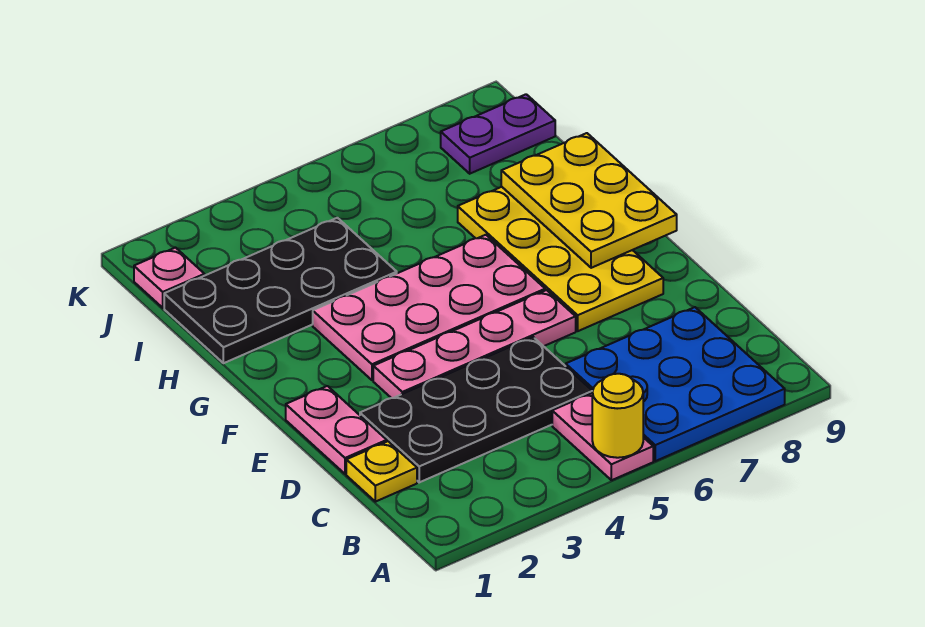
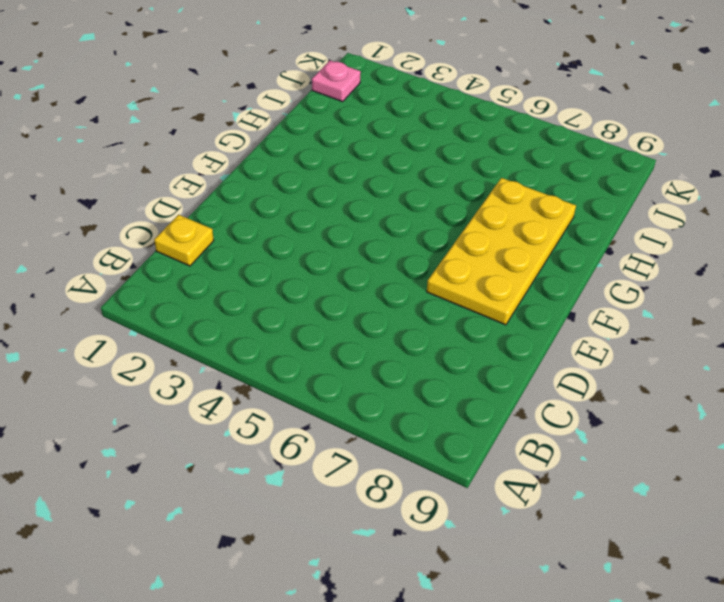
none -> pink 1x2 plate [552,393,653,480]
none -> blue 3x3 plate [566,307,785,461]
none -> black 2x4 plate [360,337,592,482]

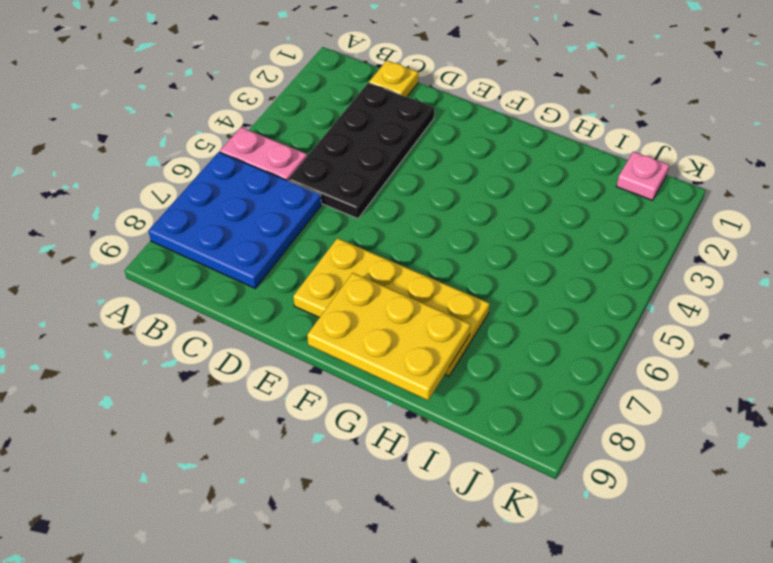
none -> pink 1x2 plate [286,386,387,474]
none -> pink 1x4 plate [373,290,576,398]
none -> pink 2x4 plate [313,235,545,380]

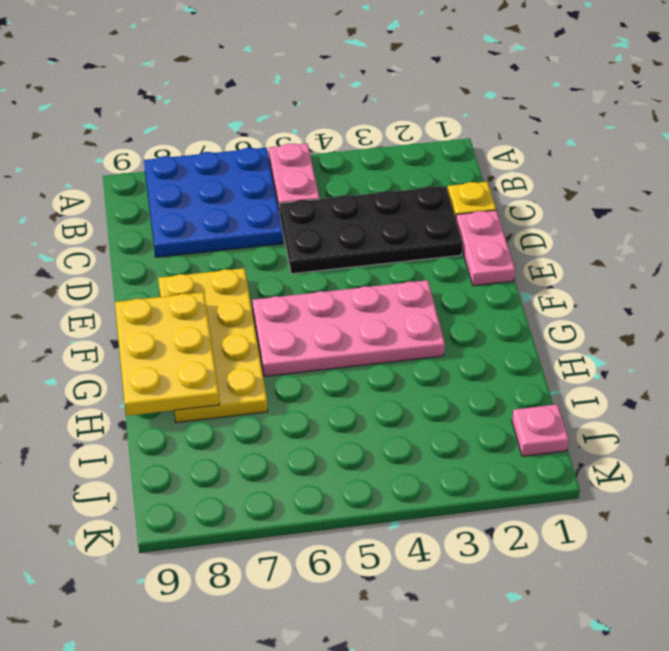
none -> pink 1x4 plate [373,290,576,398]
none -> black 2x4 plate [164,218,397,363]
none -> purple 1x2 plate [441,94,555,174]

